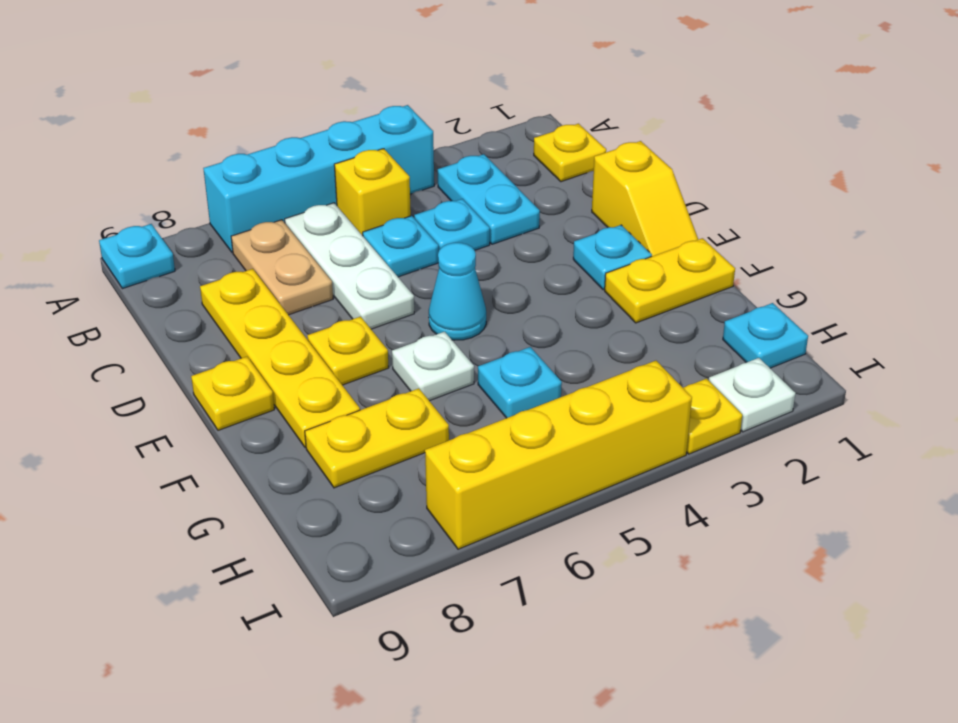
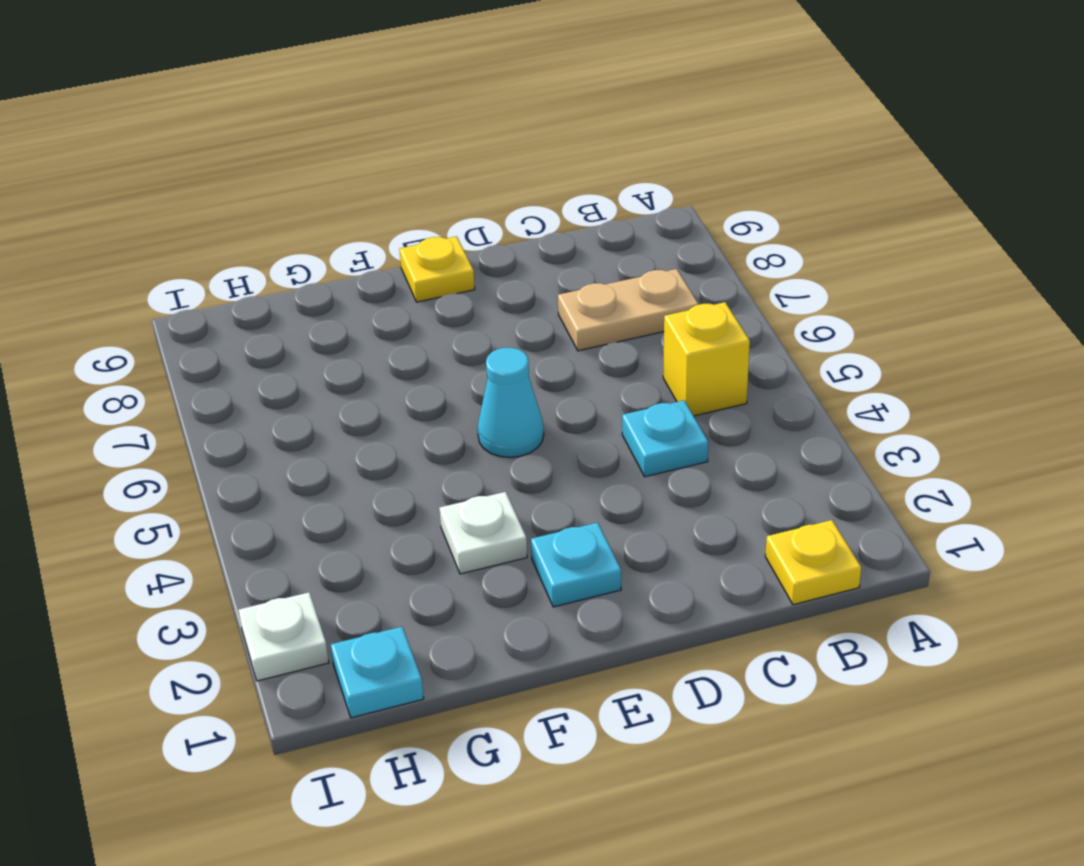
white 1x1 plate [439,492,527,574] -> white 1x1 plate moved to [392,332,474,401]
none -> cyan 1x4 brick [203,105,434,253]
none -> cyan 1x1 plate [99,224,175,289]
none -> cyan 1x2 plate [438,154,540,244]

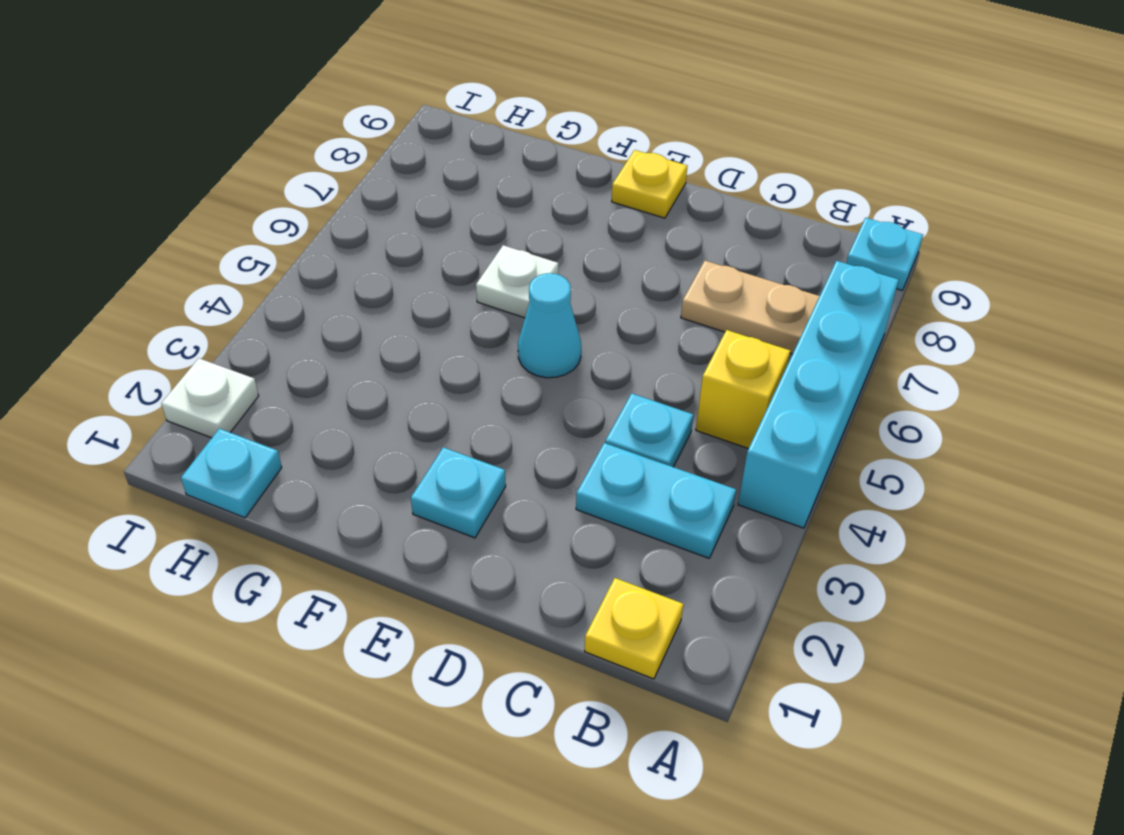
none -> white 1x3 plate [285,203,414,329]
none -> cyan 1x1 plate [363,216,438,277]
none -> yellow 1x4 plate [200,269,360,447]

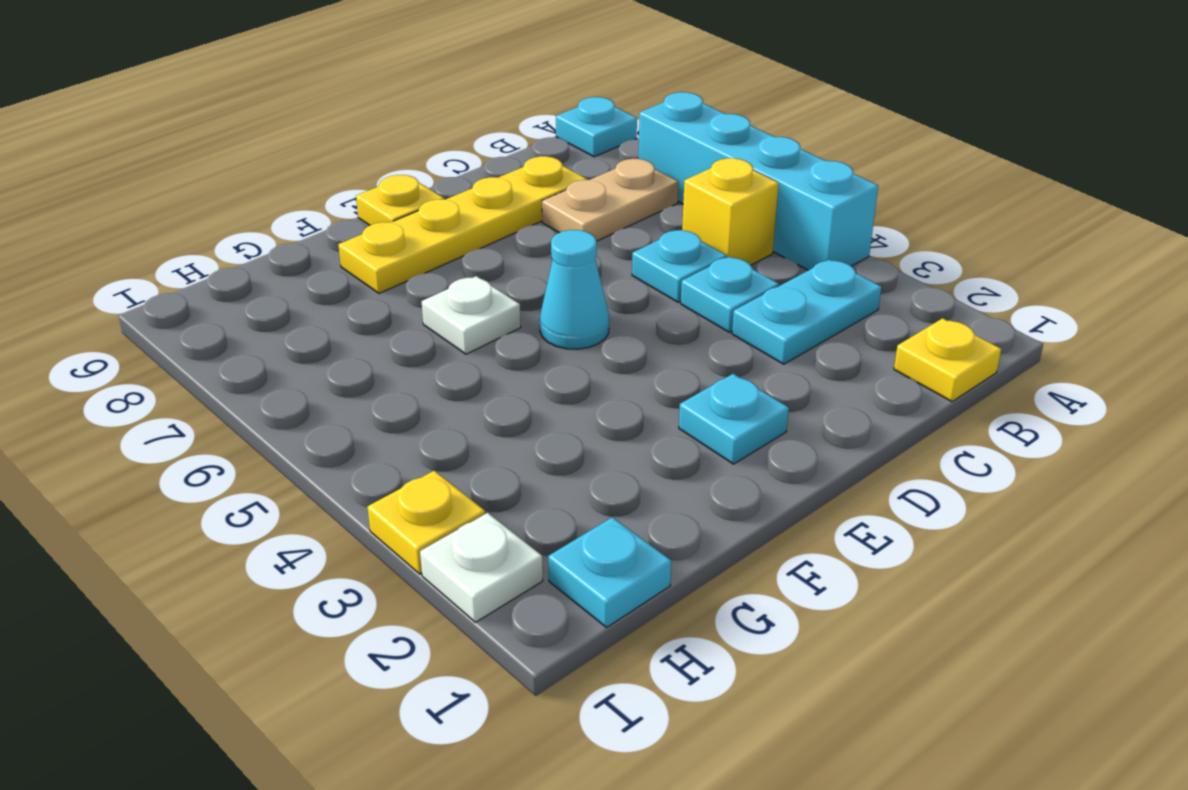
none -> white 1x3 plate [285,203,414,329]
none -> yellow 1x2 slope [592,141,698,256]
none -> yellow 1x1 plate [307,317,389,385]

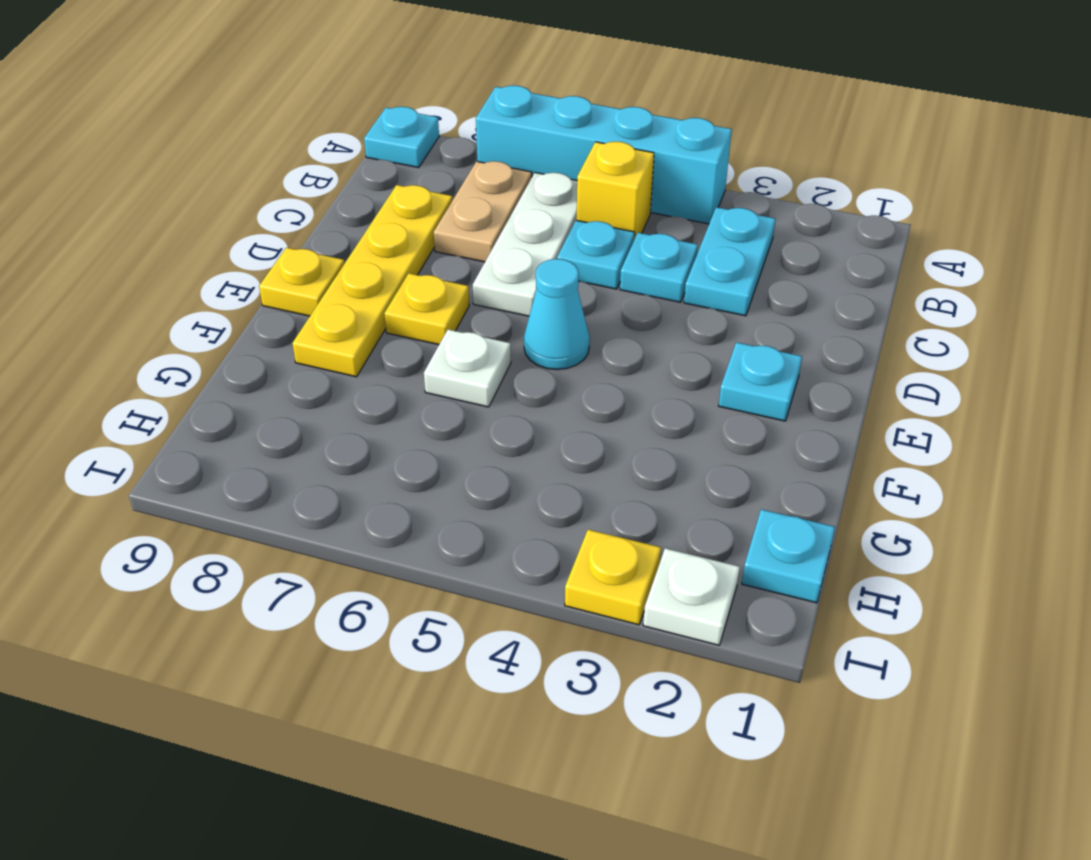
none -> yellow 1x1 plate [534,124,606,182]
none -> yellow 1x2 slope [592,141,698,256]
none -> yellow 1x2 plate [605,238,735,323]

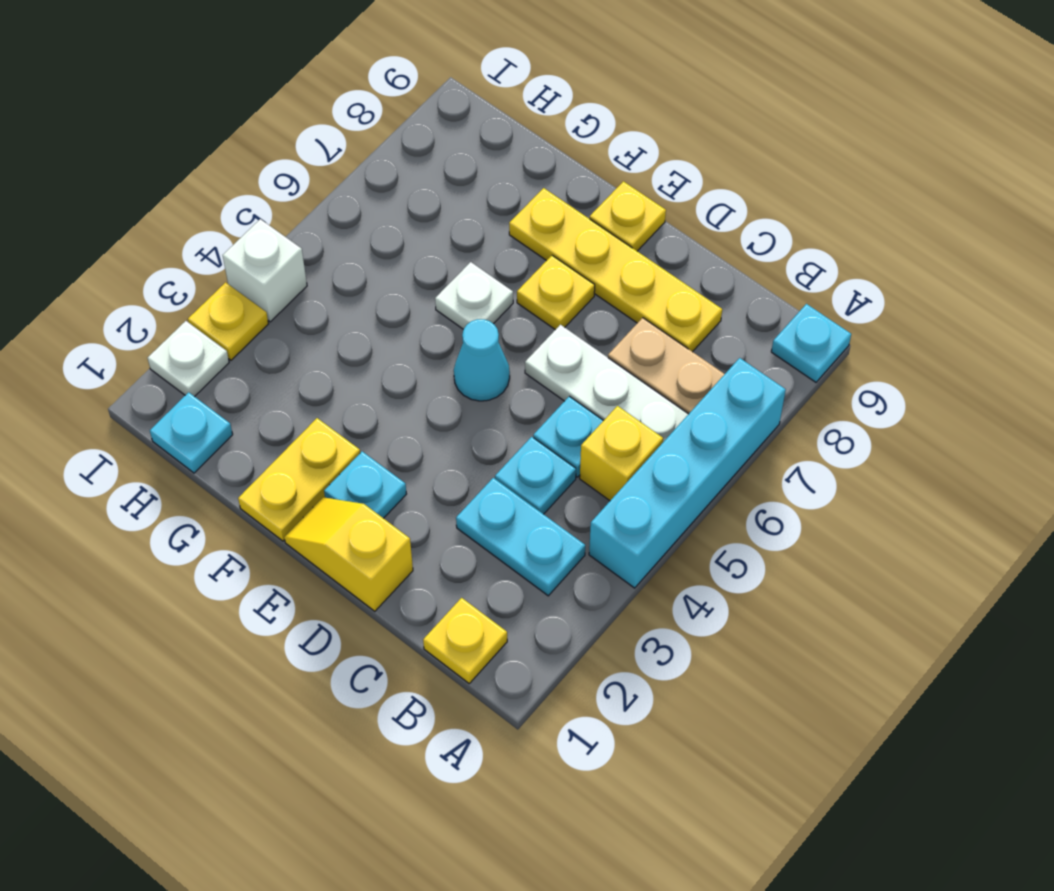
white 1x1 brick [223,219,307,322] -> yellow 1x4 brick [425,361,692,549]
none -> cyan 1x1 plate [478,347,562,418]
none -> yellow 1x2 plate [305,388,449,488]

